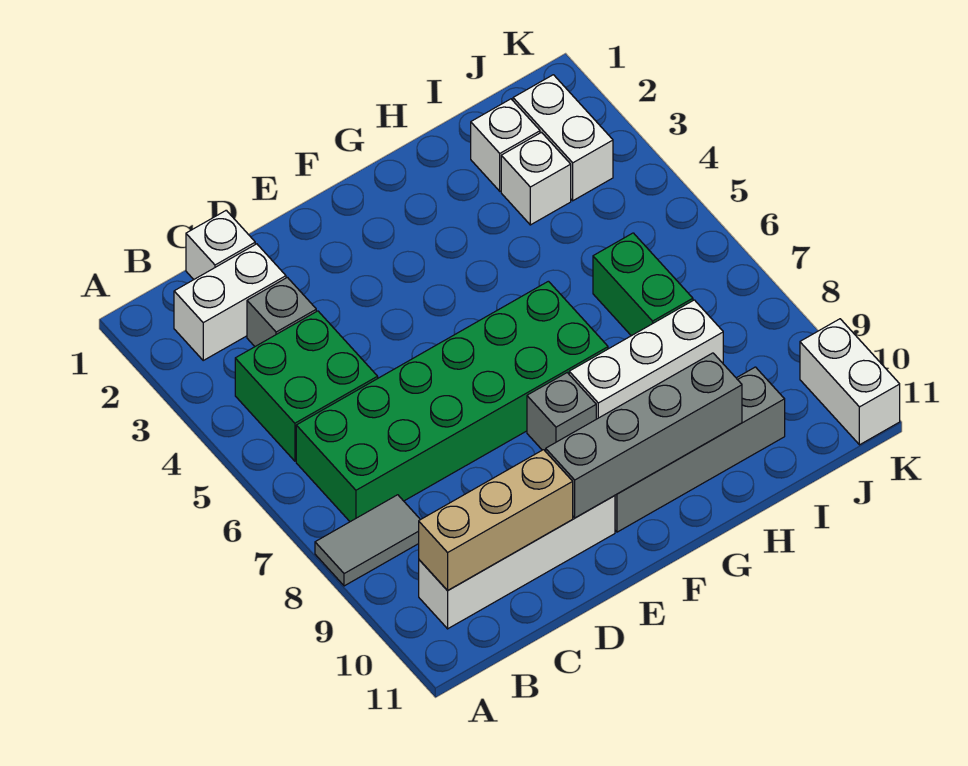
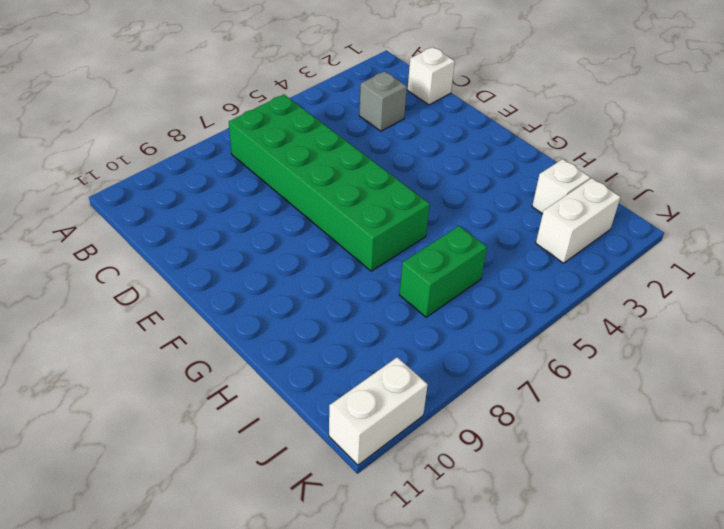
none -> grey 1x2 tile [315,495,420,586]
none -> white 1x2 brick [174,244,286,360]
none -> green 2x2 brick [235,311,378,461]

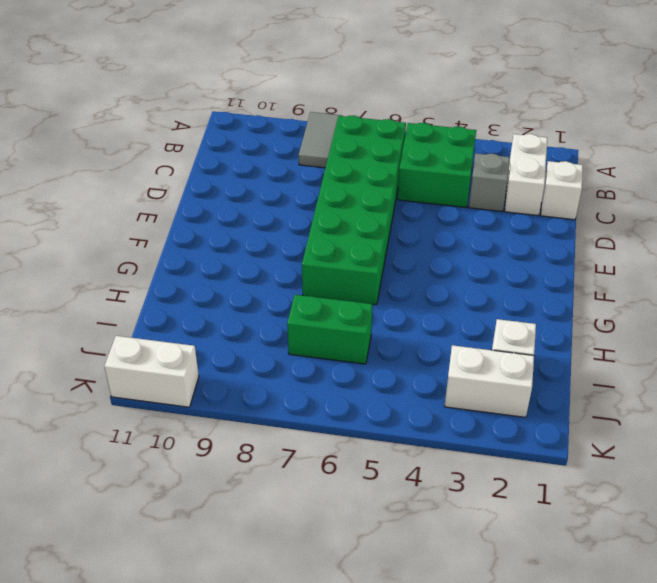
none -> white 1x4 brick [419,495,615,629]
none -> grey 1x1 brick [527,373,596,452]
none -> grey 1x4 brick [615,367,785,532]

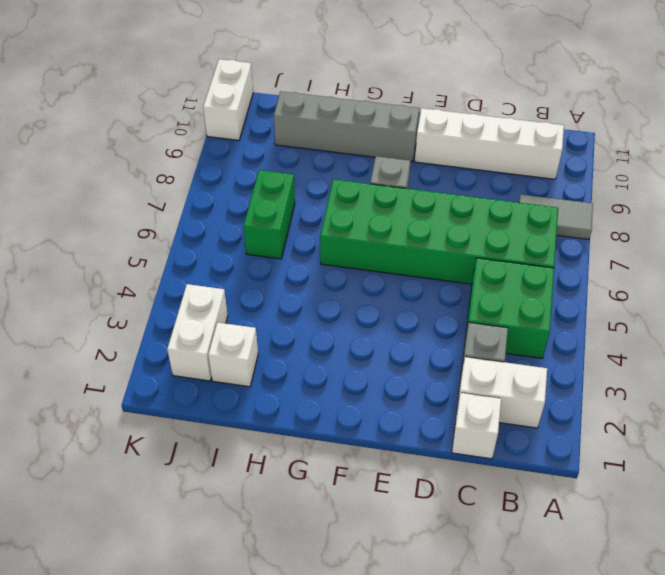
none -> white 1x3 brick [569,300,723,419]
none -> white 1x1 brick [501,132,571,225]
none -> tan 1x3 brick [419,450,573,591]

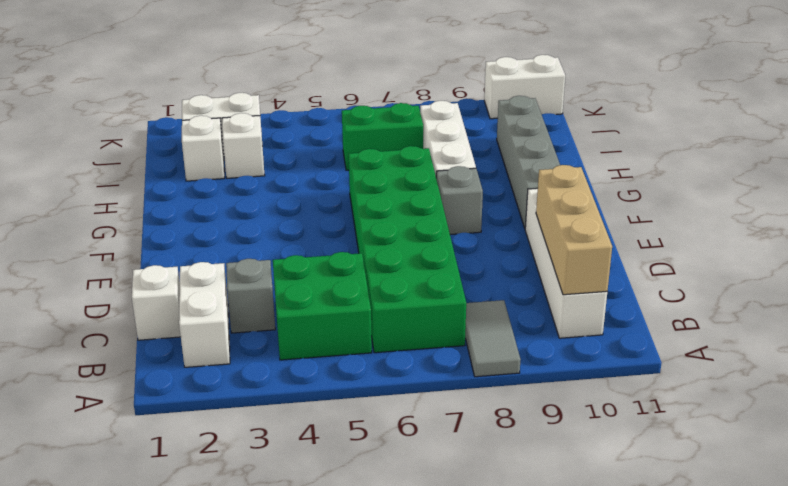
none -> grey 1x4 brick [546,353,742,518]

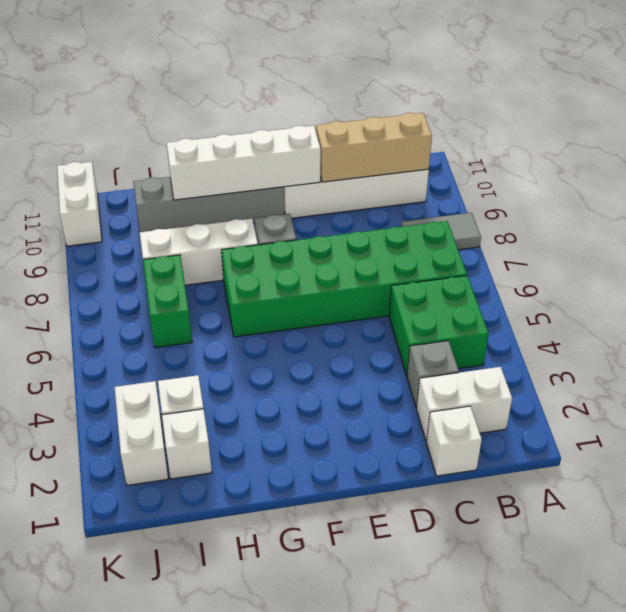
white 1x4 brick [166,126,321,200] -> grey 1x4 brick [546,353,742,518]

